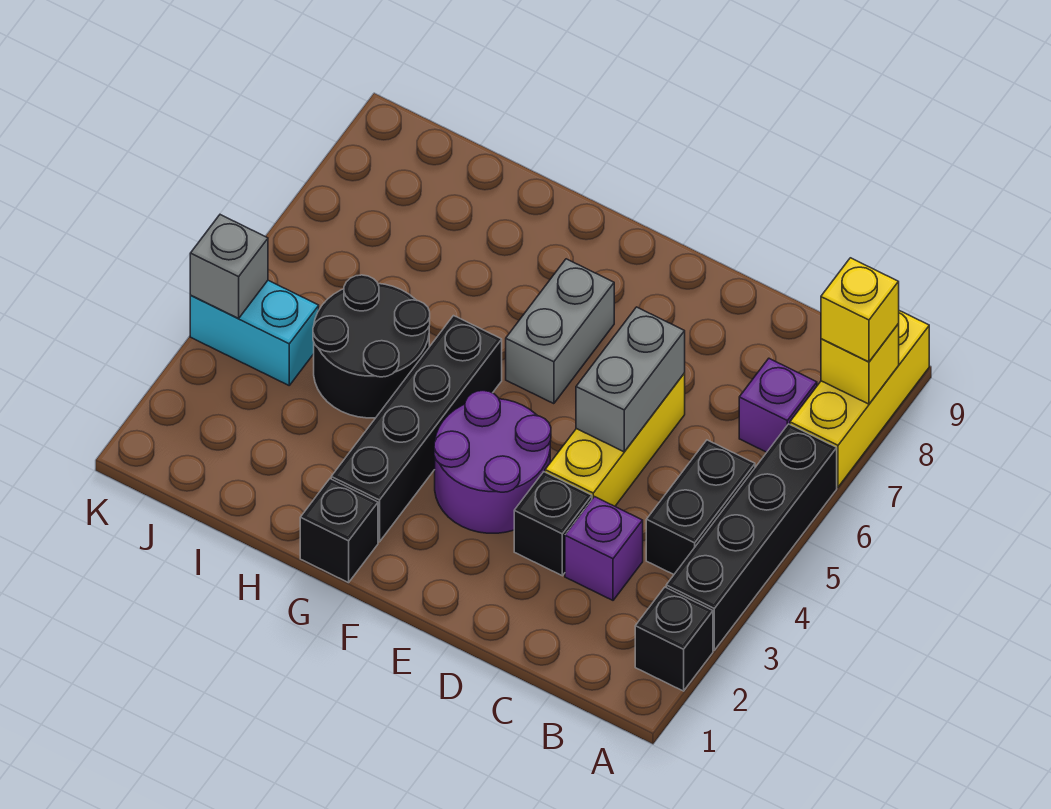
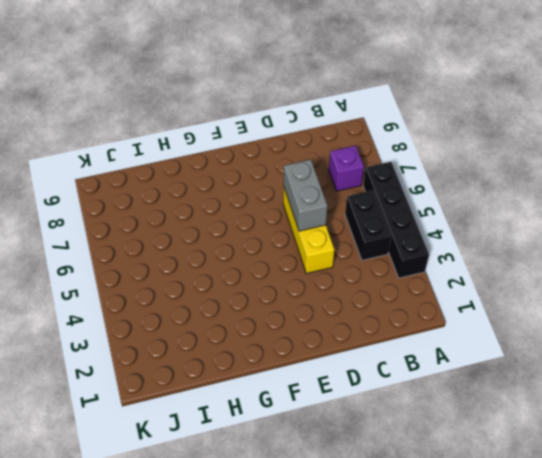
none -> black 1x1 brick [635,587,713,691]
none -> yellow 1x3 brick [790,311,929,487]
none -> purple 1x1 brick [565,497,643,600]

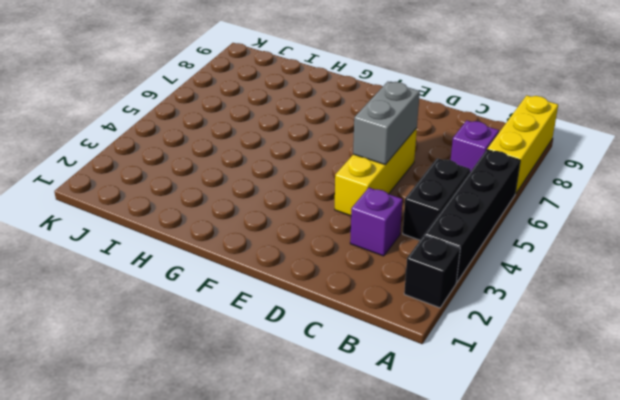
none -> black 1x1 brick [514,472,592,576]
none -> purple 2x2 round brick [434,391,551,533]
none -> grey 1x2 brick [506,259,614,404]

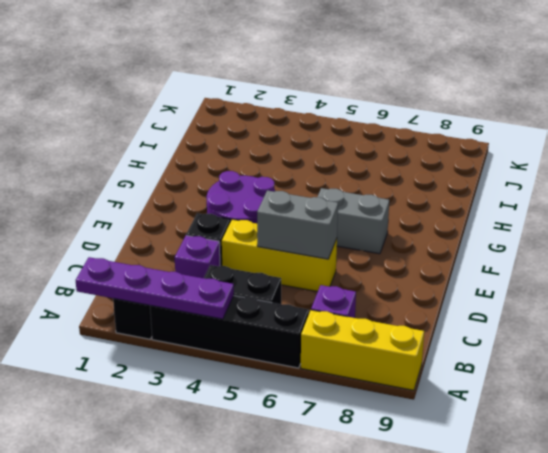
purple 1x4 plate [76,257,234,319] -> none
none -> black 1x1 brick [300,479,378,583]
none -> black 1x4 brick [331,316,502,542]
none -> black 2x2 round brick [313,275,430,418]

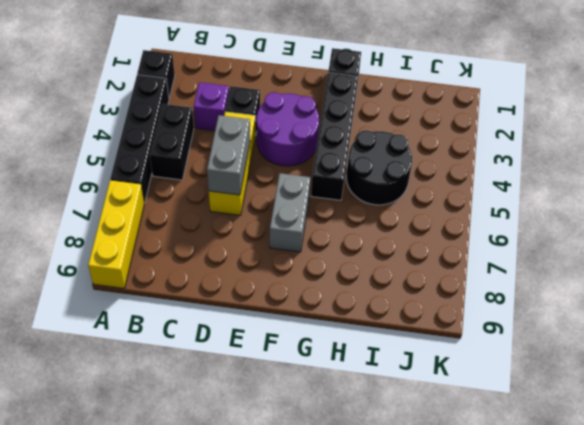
none -> purple 1x1 brick [739,359,817,452]
none -> cyan 1x2 brick [190,280,319,385]
none -> yellow 1x1 brick [821,324,899,404]

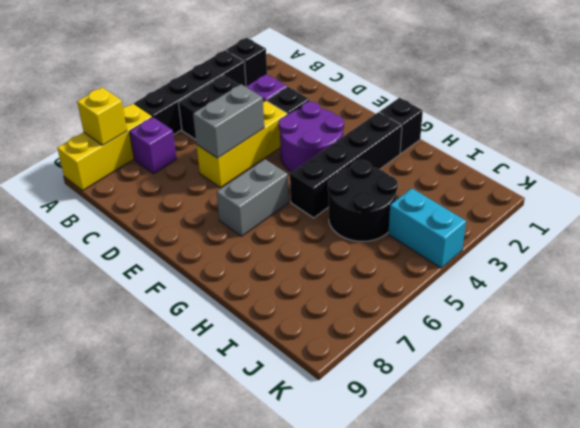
none -> grey 1x1 brick [190,215,268,318]
none -> yellow 1x1 brick [821,258,899,362]

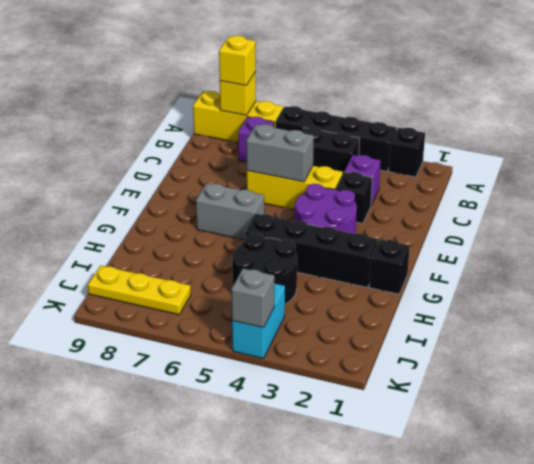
yellow 1x3 plate [88,265,191,315] -> none

